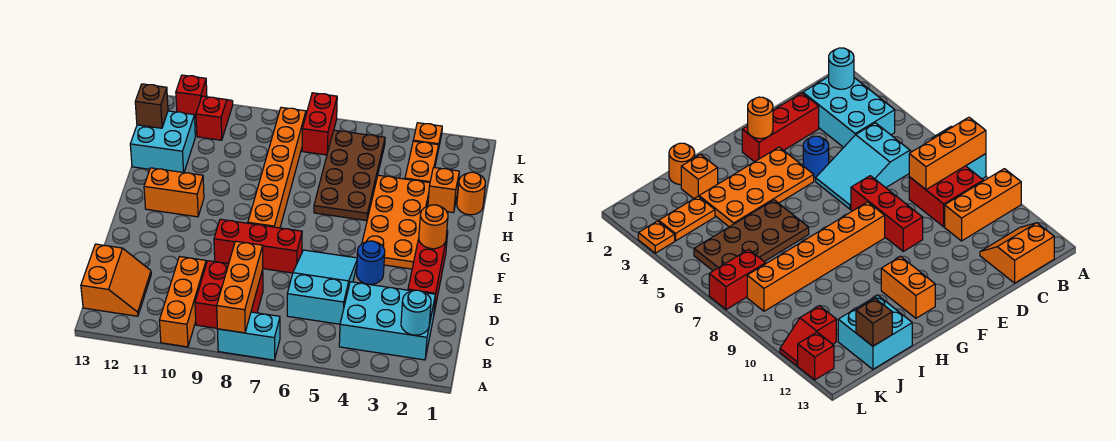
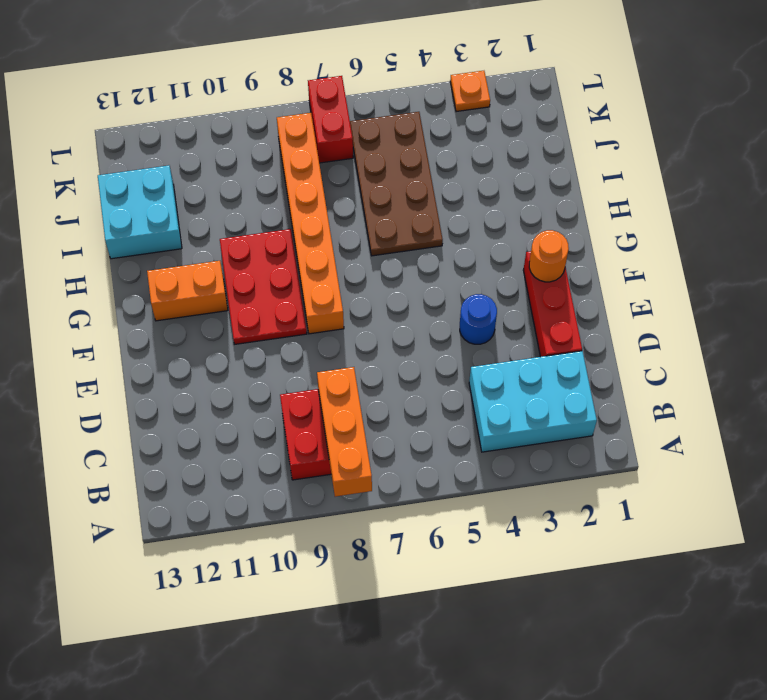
red 2x3 plate [220,229,307,344] -> none
none -> cyan 1x2 brick [217,312,280,360]
none -> orange 1x3 brick [159,257,206,347]
none -> orange 2x2 slope [81,244,151,316]

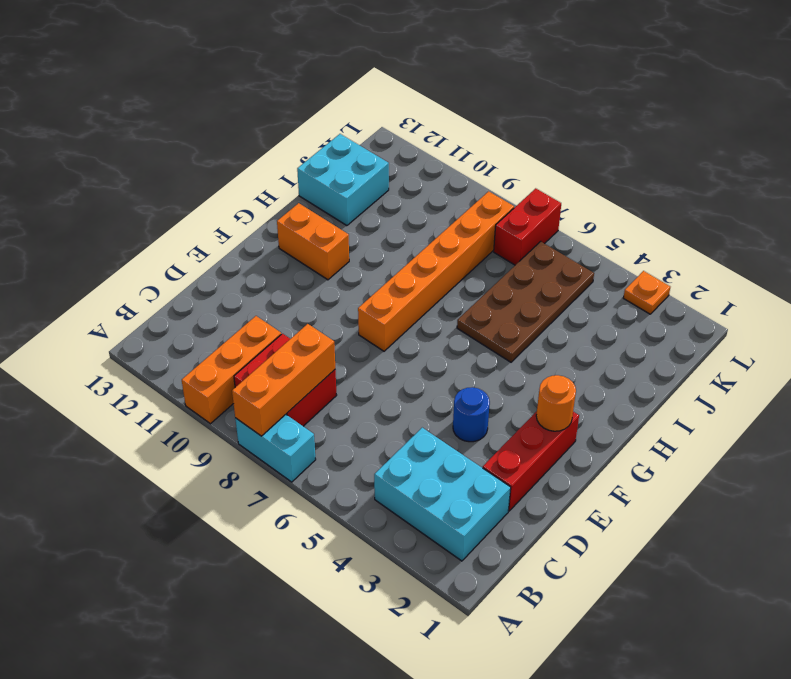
none -> orange 2x2 slope [81,244,151,316]
none -> cyan 2x3 slope [287,250,357,324]
none -> red 1x3 brick [214,219,302,273]

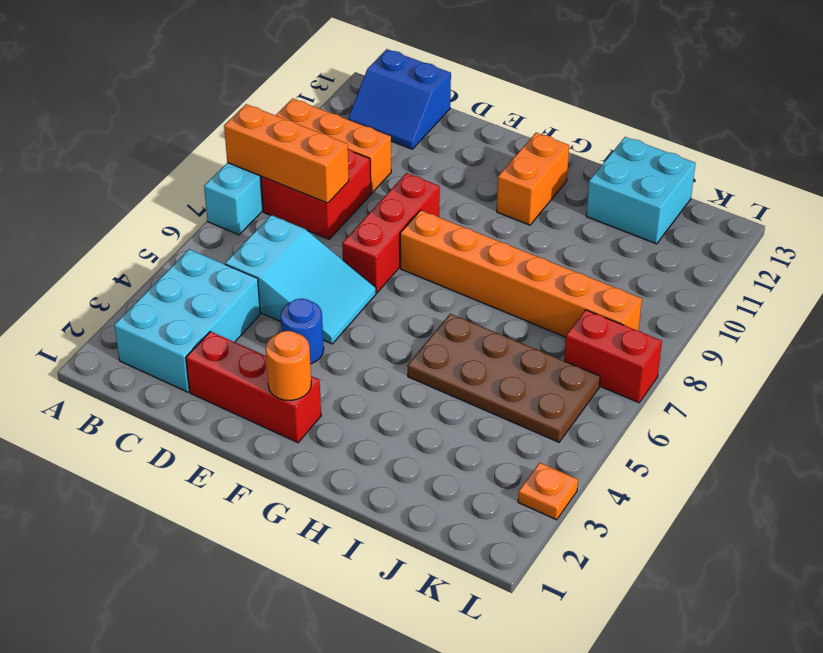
blue 2x2 slope [348,49,451,149] -> orange 2x2 slope [81,244,151,316]
none -> orange 2x4 plate [362,175,430,269]
none -> orange 1x1 round brick [457,172,485,215]
none -> orange 1x1 brick [428,168,459,213]

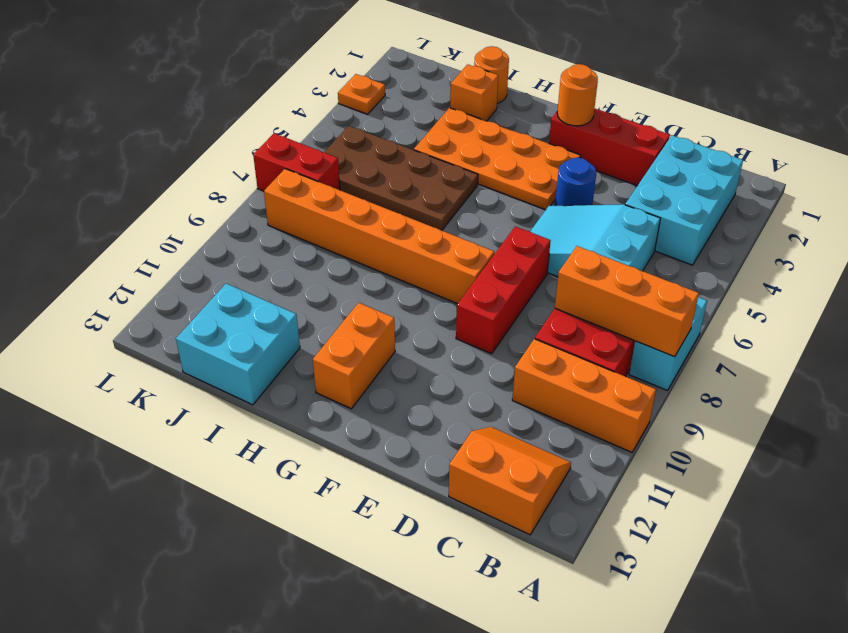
none -> orange 1x2 plate [405,141,439,183]
none -> red 1x2 slope [196,96,233,140]
none -> red 1x1 brick [176,75,207,118]

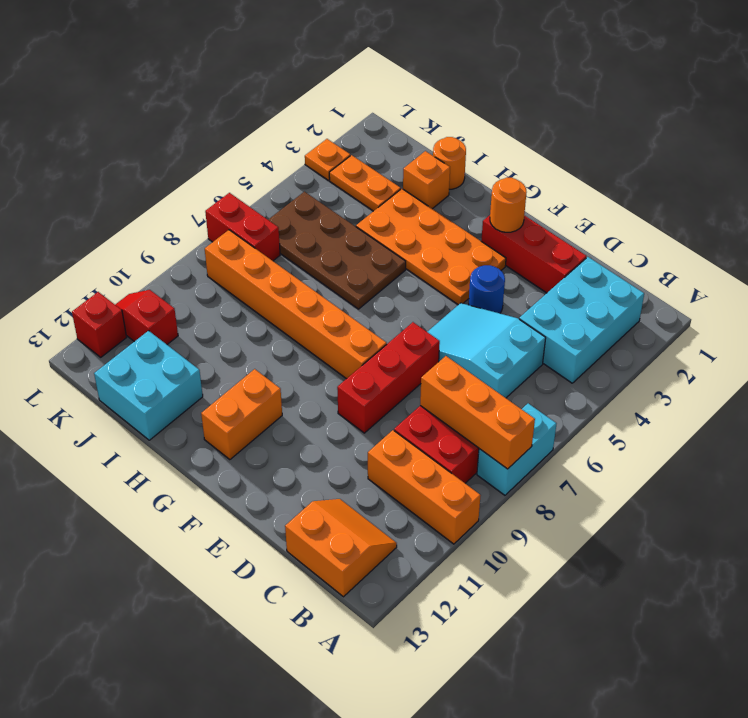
none -> cyan 1x1 round brick [401,290,431,335]
none -> brown 1x1 brick [135,84,168,128]

